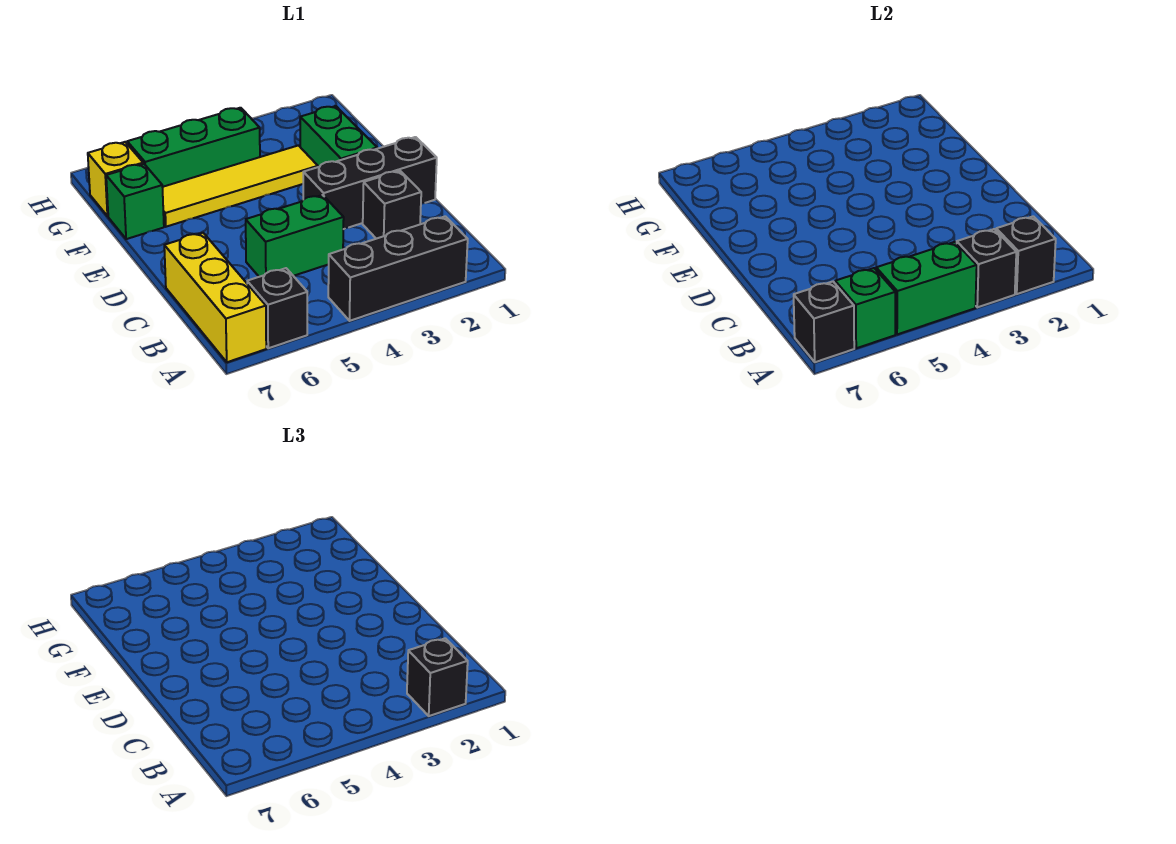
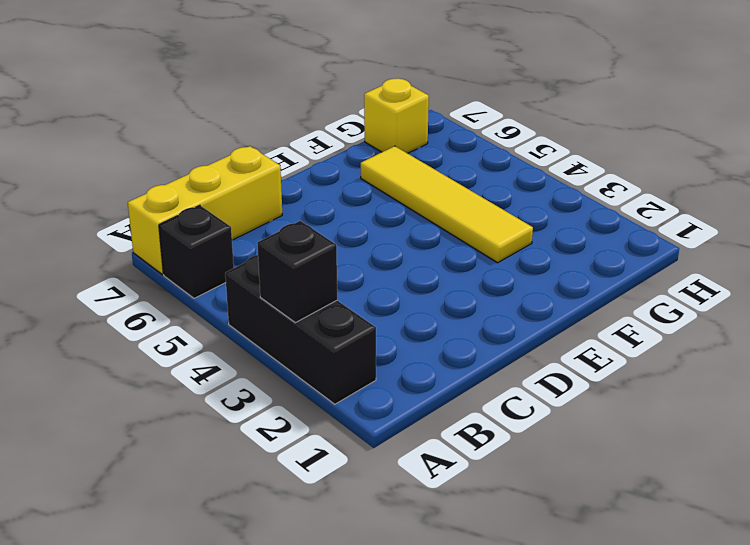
none -> black 1x1 brick [363,171,421,239]
none -> green 1x2 brick [246,195,344,277]
none -> black 1x3 brick [303,137,437,229]

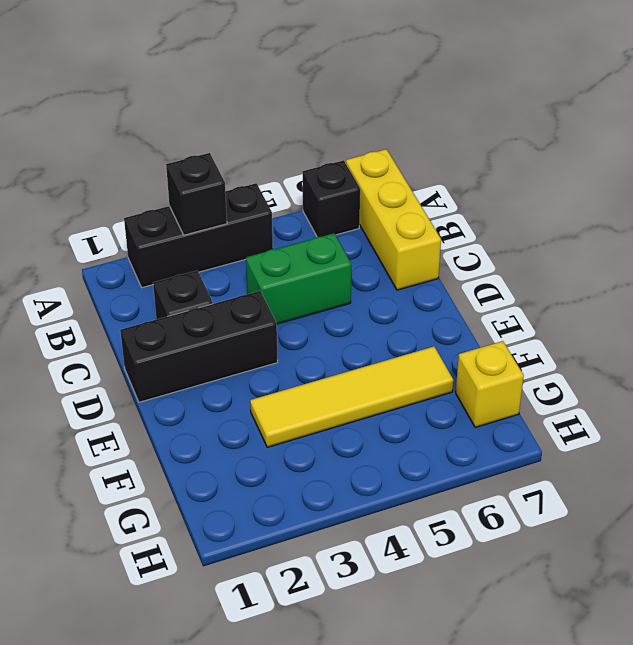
none -> green 1x2 brick [300,106,377,167]
none -> green 1x1 brick [106,164,164,239]
none -> green 1x3 brick [127,108,260,187]

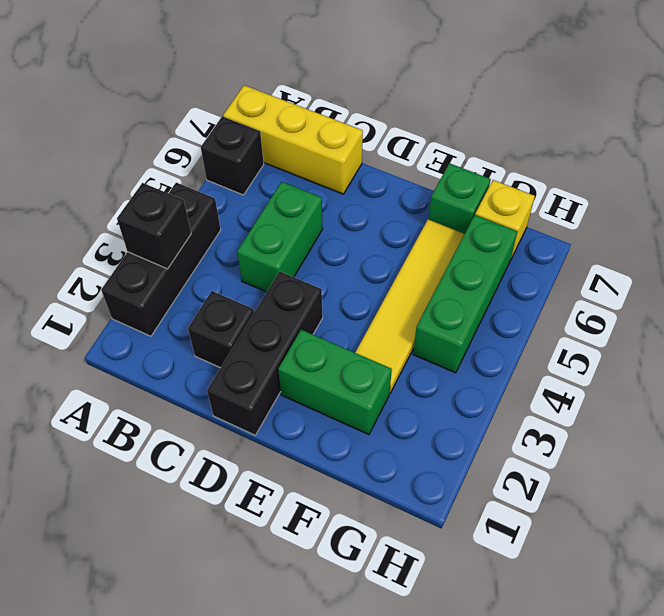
none -> black 1x1 brick [996,216,1056,294]
none -> green 1x2 brick [876,242,977,335]
none -> green 1x1 brick [835,268,895,348]

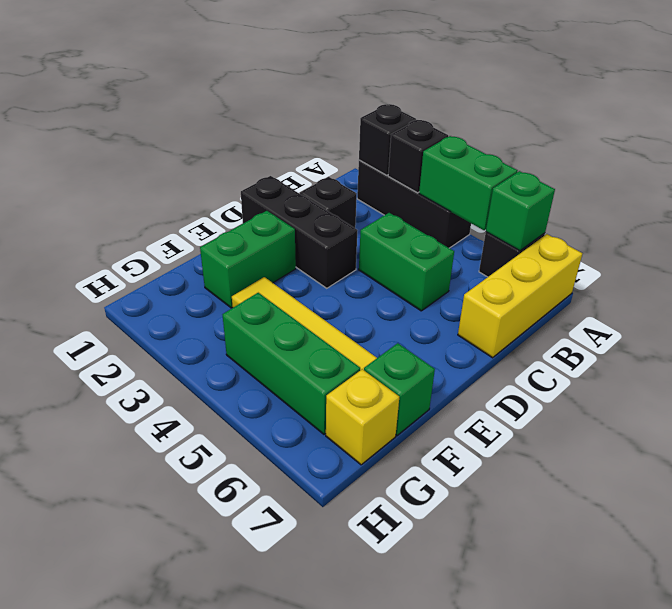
none -> black 1x1 brick [794,282,854,362]
none -> black 1x1 brick [407,638,468,716]

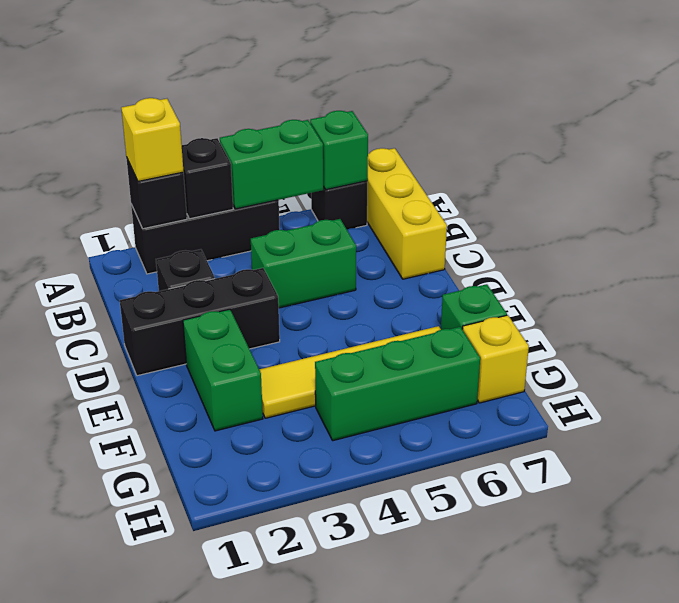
yellow 1x1 brick [121,98,184,181] -> black 1x1 brick [407,638,468,716]
none -> black 1x1 brick [794,282,854,362]

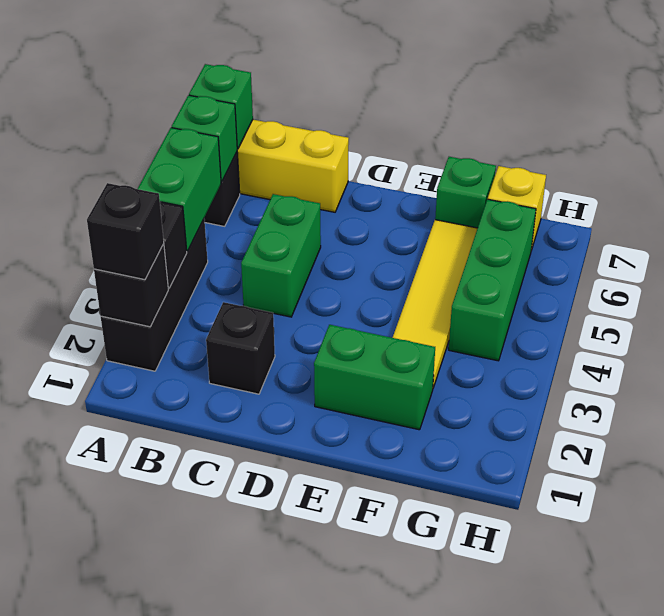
green 1x1 brick [189,64,253,149] -> black 1x1 brick [794,282,854,362]
none -> black 1x3 brick [303,137,437,229]

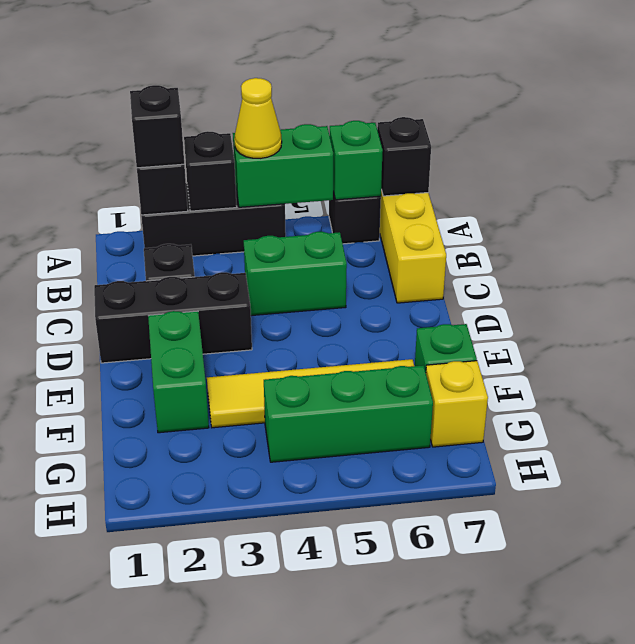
yellow 1x1 cone [234,78,282,158] -> none

